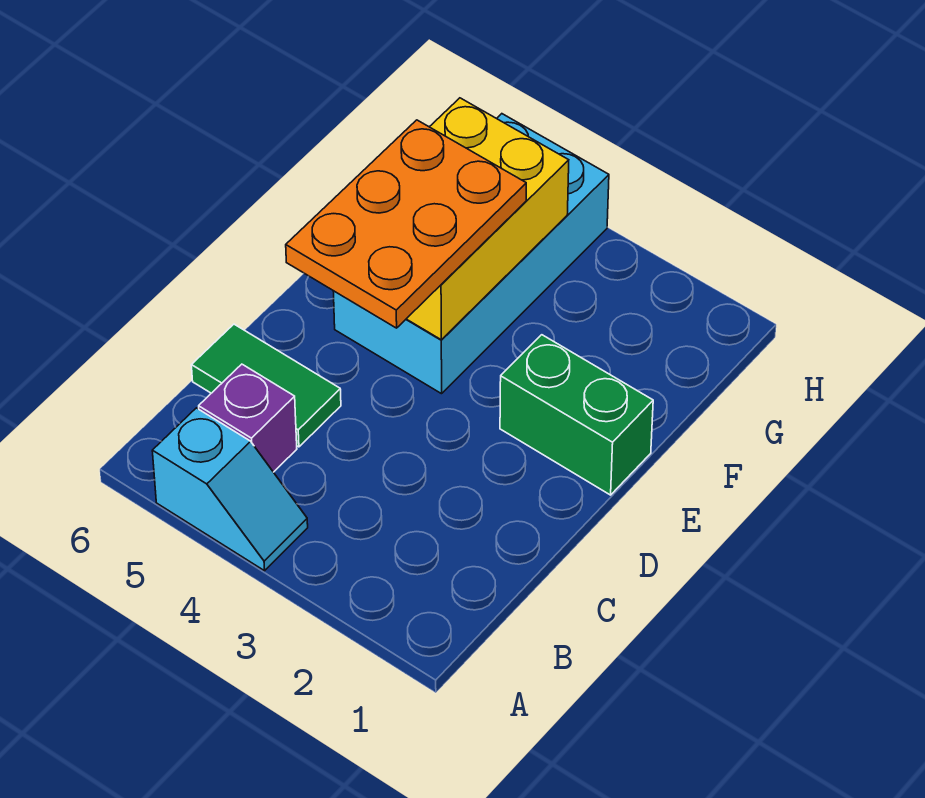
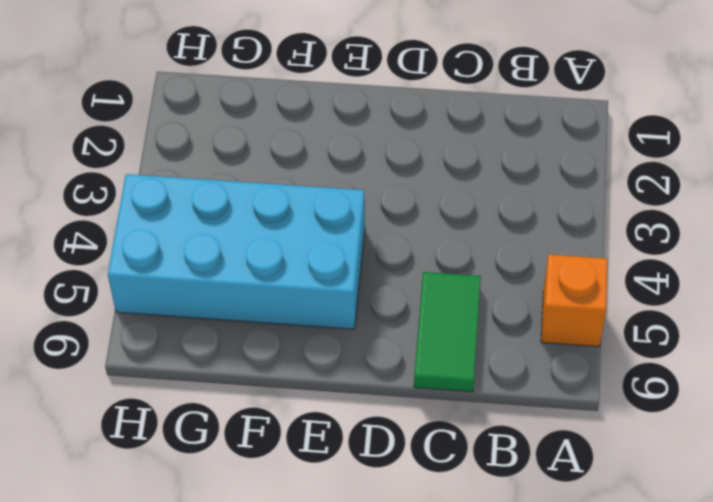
orange 1x1 brick [541,255,608,347] -> cyan 1x2 slope [152,408,308,571]
none -> purple 1x1 brick [199,364,297,472]
none -> green 1x2 brick [500,335,653,495]

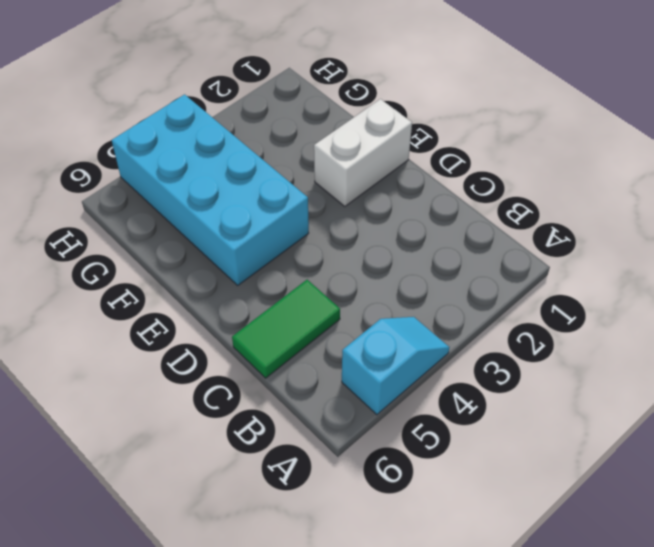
white 1x2 brick [314,99,412,206] -> green 1x2 brick [500,335,653,495]
none -> purple 1x1 brick [199,364,297,472]
none -> yellow 2x3 brick [407,98,569,340]

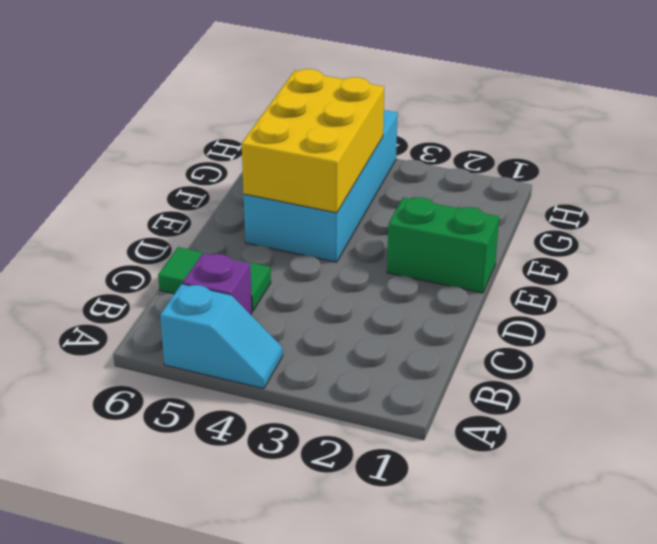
none -> orange 2x3 plate [286,120,526,328]

